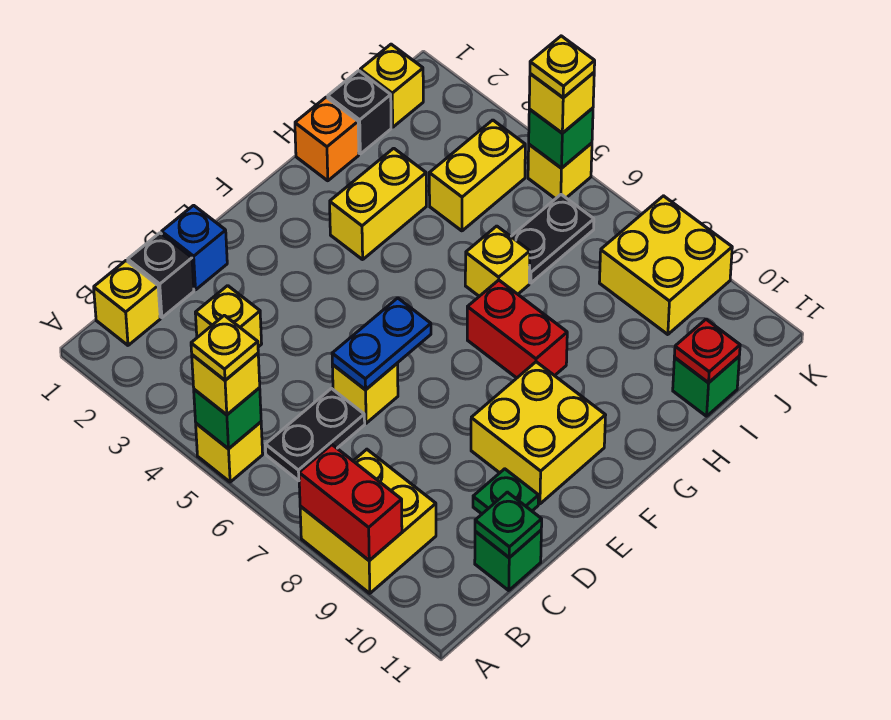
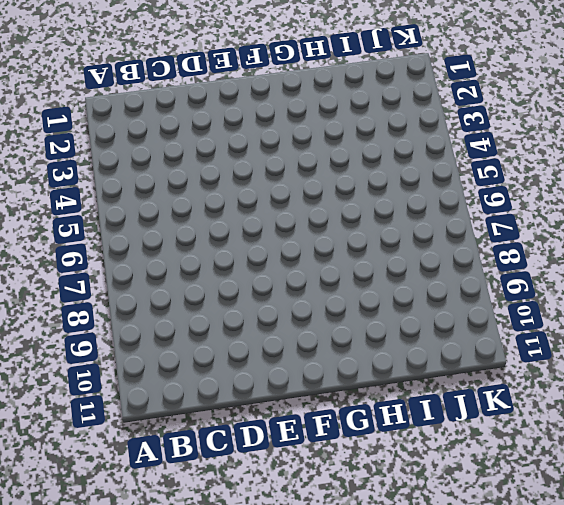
none -> yellow 1x1 brick [196,422,263,482]
none -> yellow 2x2 brick [300,449,436,593]
none -> yellow 1x1 brick [94,261,160,345]
none -> black 1x2 plate [265,389,365,481]

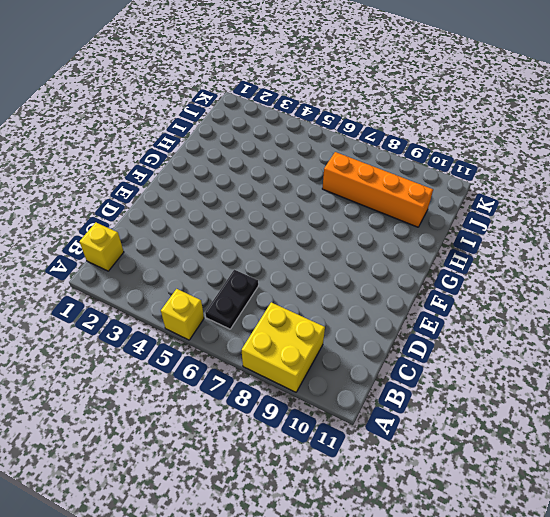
orange 1x4 brick [322,152,433,227] -> none
none -> black 1x1 brick [128,233,194,318]
none -> yellow 1x1 brick [195,286,262,347]
none -> green 1x1 brick [475,530,541,590]
none -> blue 1x1 brick [162,205,227,290]

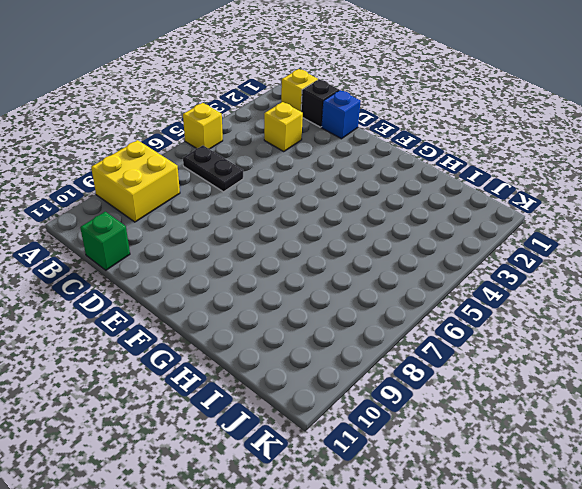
none -> yellow 1x1 brick [332,363,398,423]
none -> green 1x1 plate [473,469,539,514]
none -> yellow 2x2 brick [471,362,606,504]
none -> yellow 1x2 brick [330,148,426,260]

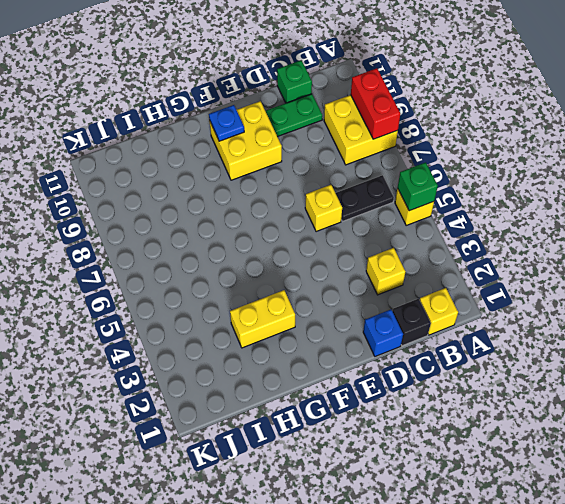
green 1x2 plate [266,94,322,137] -> green 1x1 plate [473,469,539,514]
blue 1x1 plate [209,105,244,141] -> none
none -> red 1x2 brick [467,280,567,378]
none -> orange 1x1 brick [295,97,359,181]
none -> yellow 1x1 brick [465,226,530,296]
none -> black 1x1 brick [328,71,391,154]

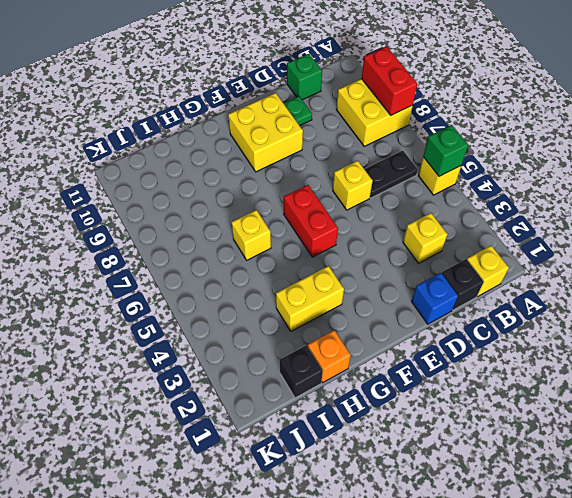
red 1x2 brick [284,185,338,257] -> red 1x2 brick moved to [467,280,567,378]
none -> yellow 1x2 brick [429,120,525,231]
none -> black 1x2 plate [511,195,594,283]
none -> green 1x1 brick [673,357,739,416]
none -> yellow 1x1 brick [360,44,423,127]

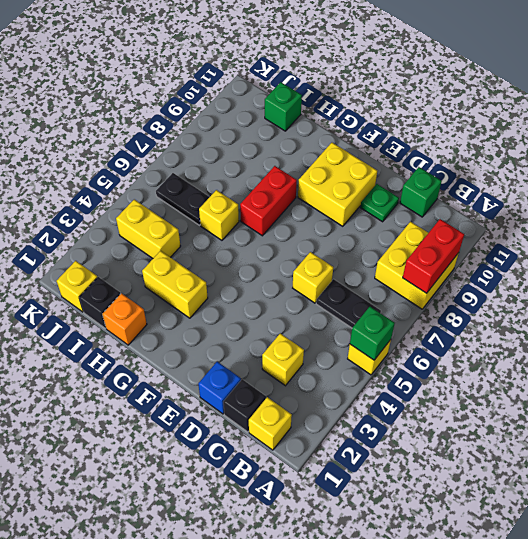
none -> yellow 2x2 brick [599,196,732,335]
none -> yellow 1x1 brick [528,143,592,199]
none -> green 1x1 plate [475,492,542,558]
none -> blue 1x2 plate [332,298,431,390]

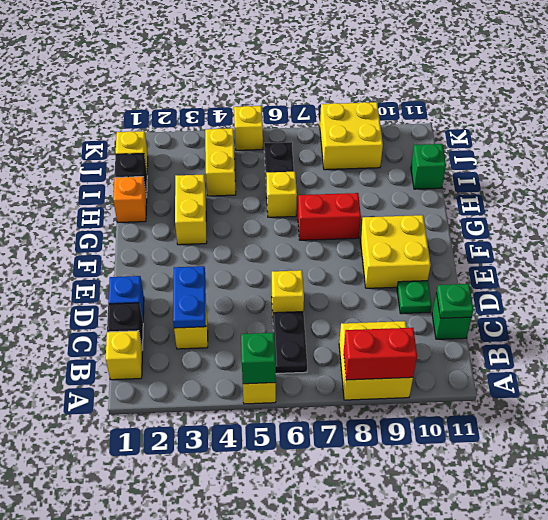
blue 1x2 plate [173,266,206,328] -> blue 1x2 plate moved to [332,298,431,390]
none -> red 1x1 plate [674,319,740,383]
none -> green 1x1 brick [529,108,593,168]
none -> yellow 1x1 brick [192,353,260,415]
none -> yellow 1x1 brick [529,73,594,133]

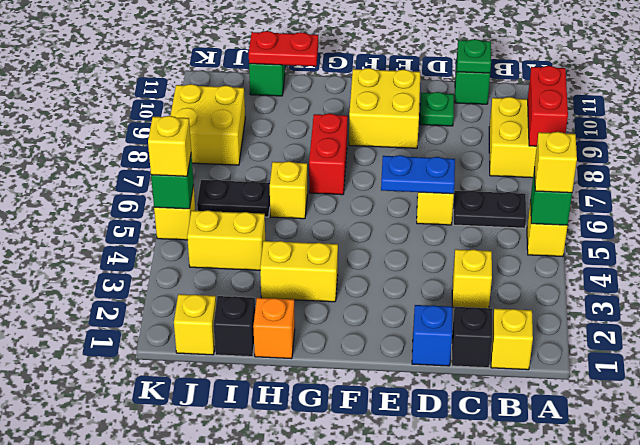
red 1x2 plate [249,31,318,66] -> red 1x1 plate [674,319,740,383]
none -> yellow 1x1 plate [191,315,258,380]
none -> yellow 1x1 plate [530,36,595,98]

